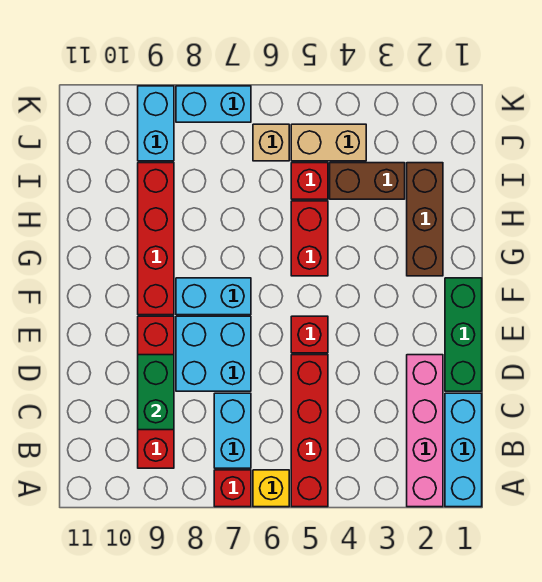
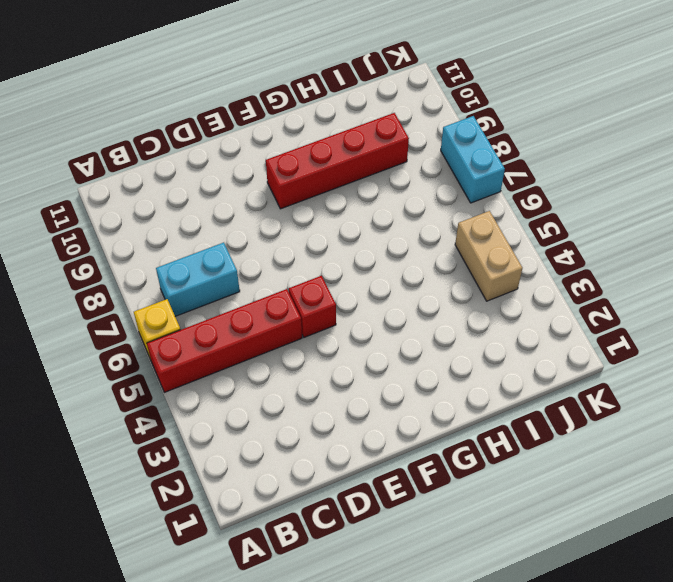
none -> cyan 1x3 brick [445,393,482,507]
none -> pink 1x4 brick [407,355,443,507]
none -> red 1x1 brick [214,470,251,507]

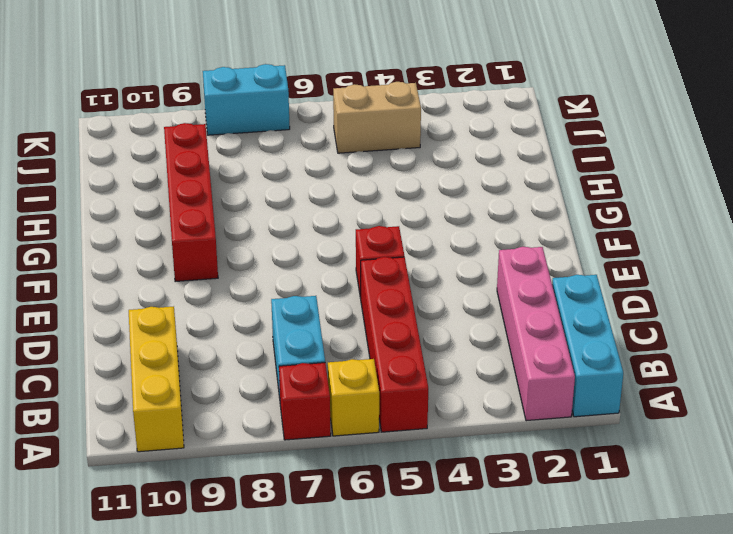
yellow 1x3 brick [129,306,184,452] -> none
none -> red 1x4 brick [138,316,174,468]
none -> green 1x3 brick [445,278,482,391]
none -> cyan 2x2 brick [176,316,251,391]

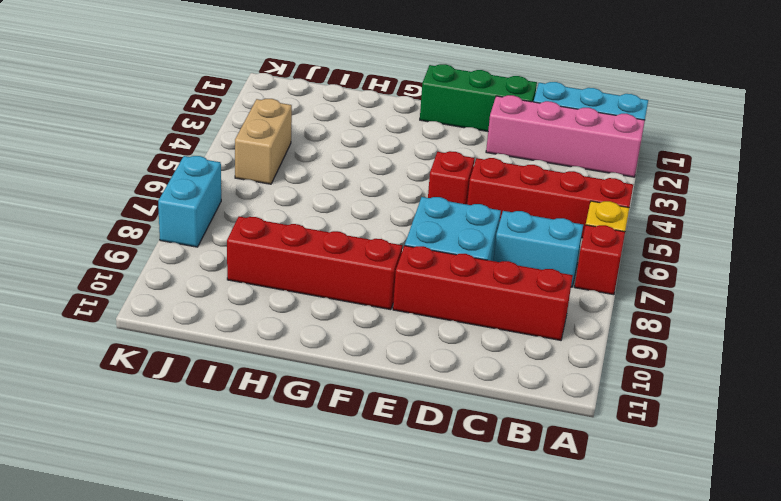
none -> cyan 1x2 brick [176,278,251,315]
none -> brown 1x3 brick [407,163,443,276]
none -> red 1x2 brick [291,201,328,276]

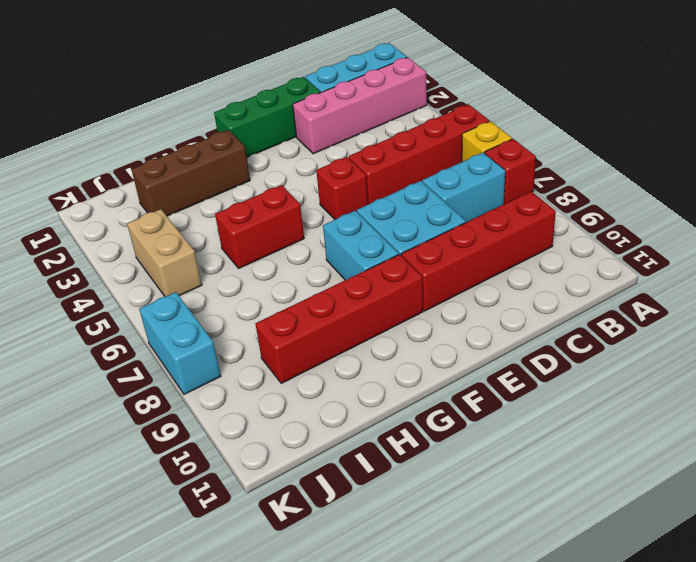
none -> brown 1x2 brick [330,163,405,199]
none -> red 1x1 brick [291,163,328,199]
none -> tan 1x1 brick [253,124,289,161]

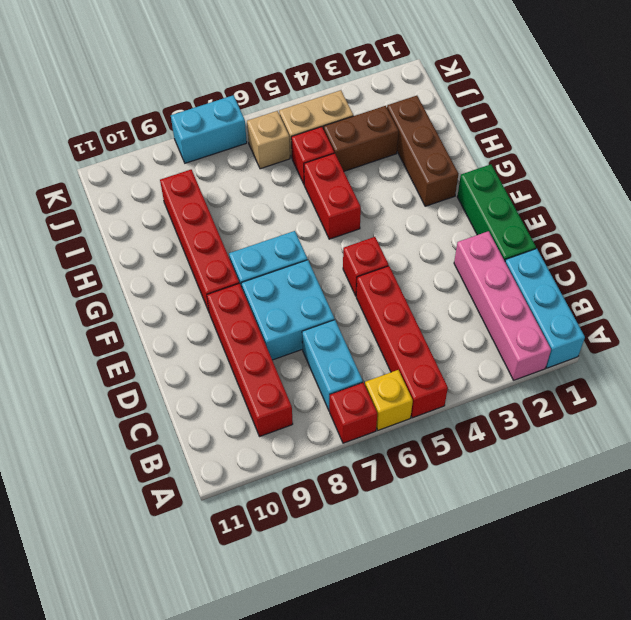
none -> cyan 1x2 brick [138,86,174,161]
none -> green 1x2 brick [138,355,174,430]

